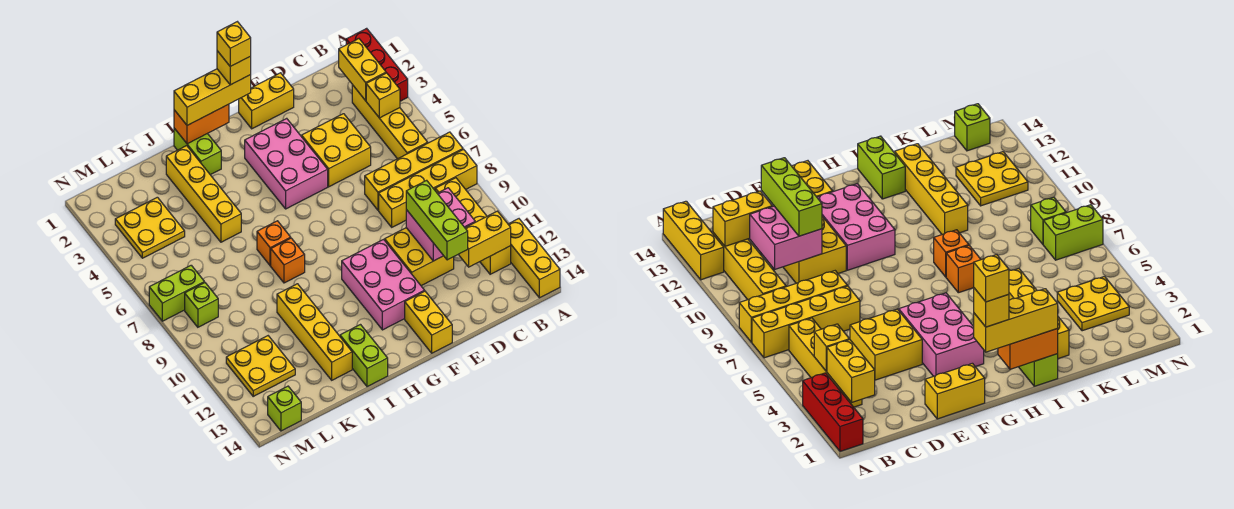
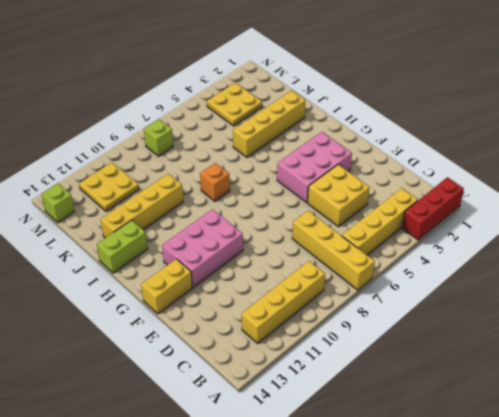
none -> yellow 1x4 brick [379,149,477,227]
none -> yellow 1x3 brick [508,219,560,298]
none -> yellow 2x2 brick [385,228,454,286]
none -> yellow 1x2 brick [239,73,294,129]

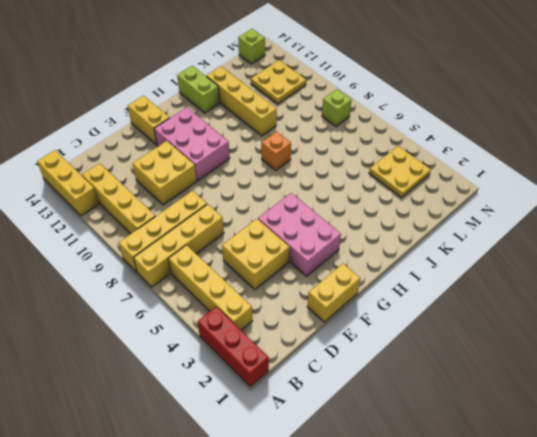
none -> lime 1x2 brick [174,128,221,175]
none -> orange 1x1 brick [257,221,291,266]
none -> yellow 1x4 brick [166,146,241,242]
none -> lime 1x2 brick [149,265,204,321]

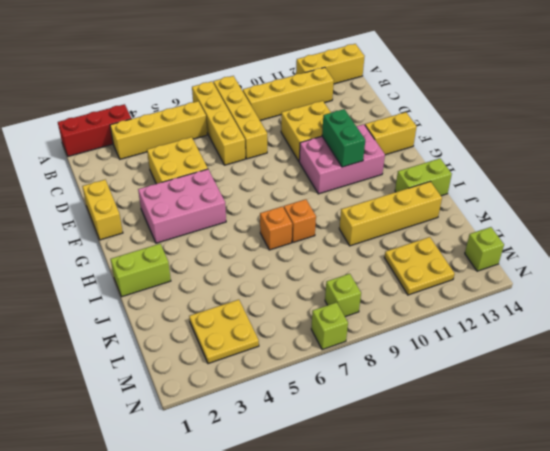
green 1x2 brick [322,109,365,167] -> none
lime 1x1 brick [311,302,348,350] -> lime 1x2 brick [149,265,204,321]
none -> yellow 1x4 brick [166,146,241,242]
none -> yellow 1x2 brick [339,39,386,101]
none -> yellow 1x1 brick [366,73,400,118]
none -> yellow 1x2 brick [458,211,511,267]

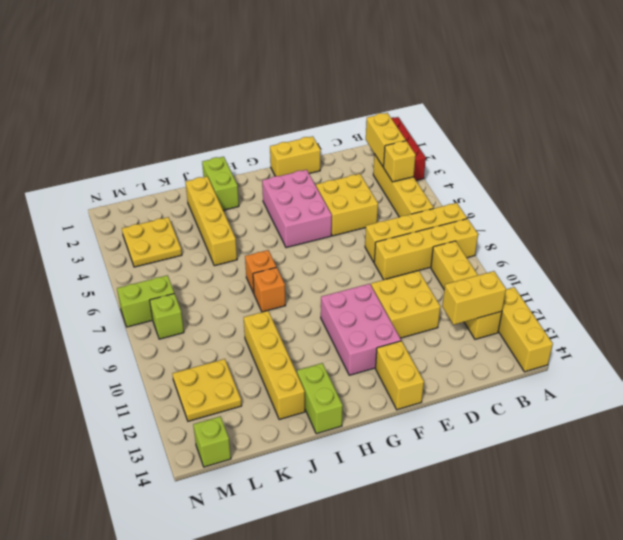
none -> pink 2x2 brick [406,188,475,261]
none -> orange 1x2 brick [174,104,229,144]
none -> lime 1x3 brick [406,180,468,260]
none -> yellow 1x3 brick [174,69,251,125]

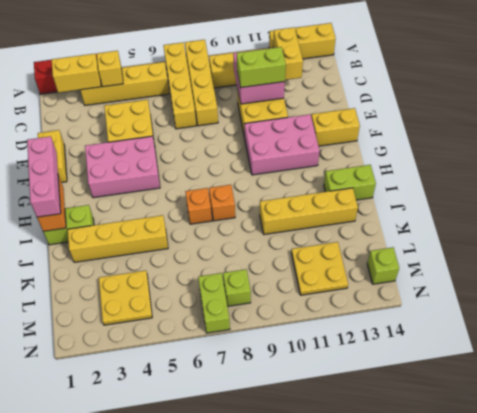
lime 1x2 brick [237,47,286,88] -> lime 1x3 brick [406,180,468,260]
pink 1x3 brick [27,136,61,217] -> yellow 1x3 brick [174,69,251,125]
none -> yellow 1x1 brick [217,51,251,85]
none -> yellow 1x1 brick [217,22,251,66]

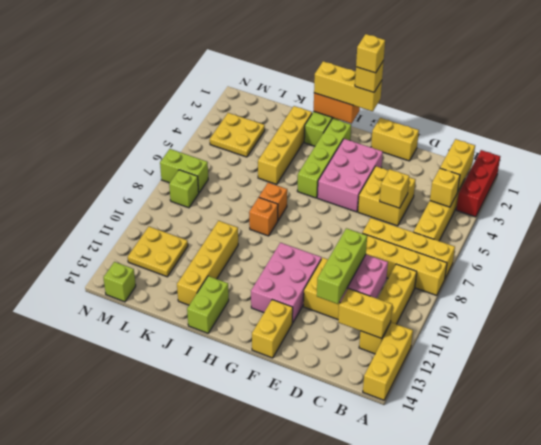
yellow 1x1 brick [380,169,409,208] -> none
lime 1x4 brick [297,119,351,198] -> none

